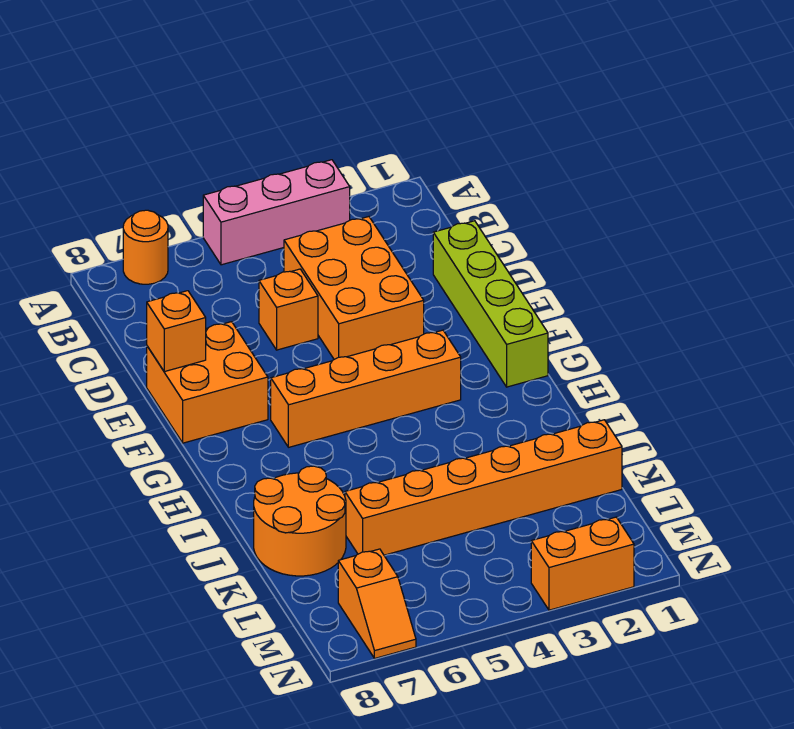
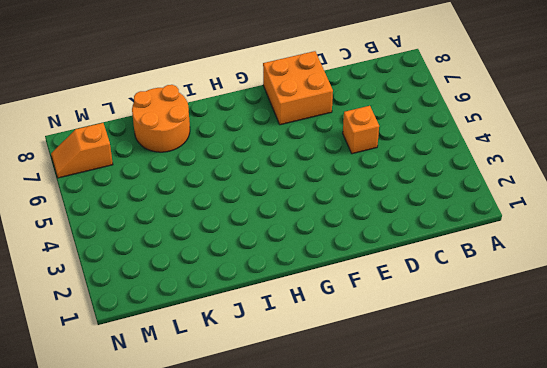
none -> pink 1x3 brick [203,160,350,265]
none -> orange 1x1 round brick [123,210,168,284]
none -> orange 2x3 brick [284,217,424,359]

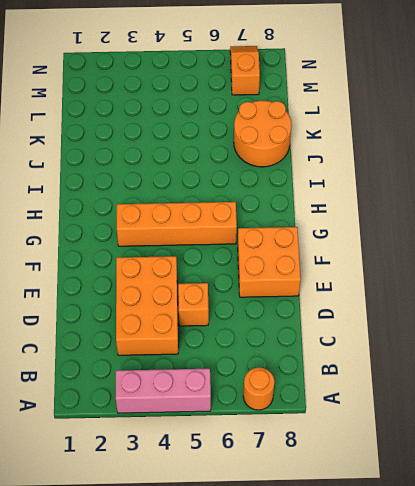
none -> lime 1x4 brick [433,221,548,387]
none -> orange 1x6 brick [345,420,622,555]
none -> orange 1x2 brick [531,517,634,610]

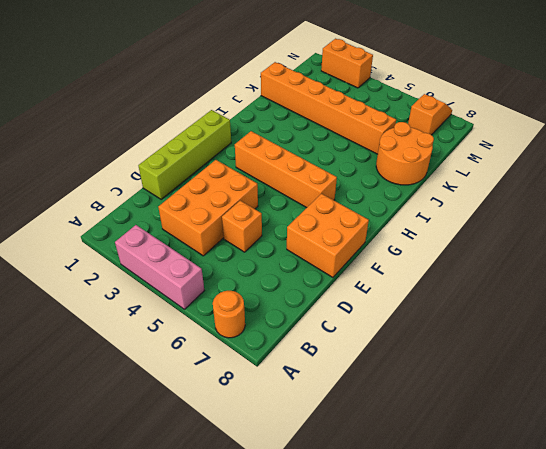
none -> orange 1x1 brick [147,291,206,372]

